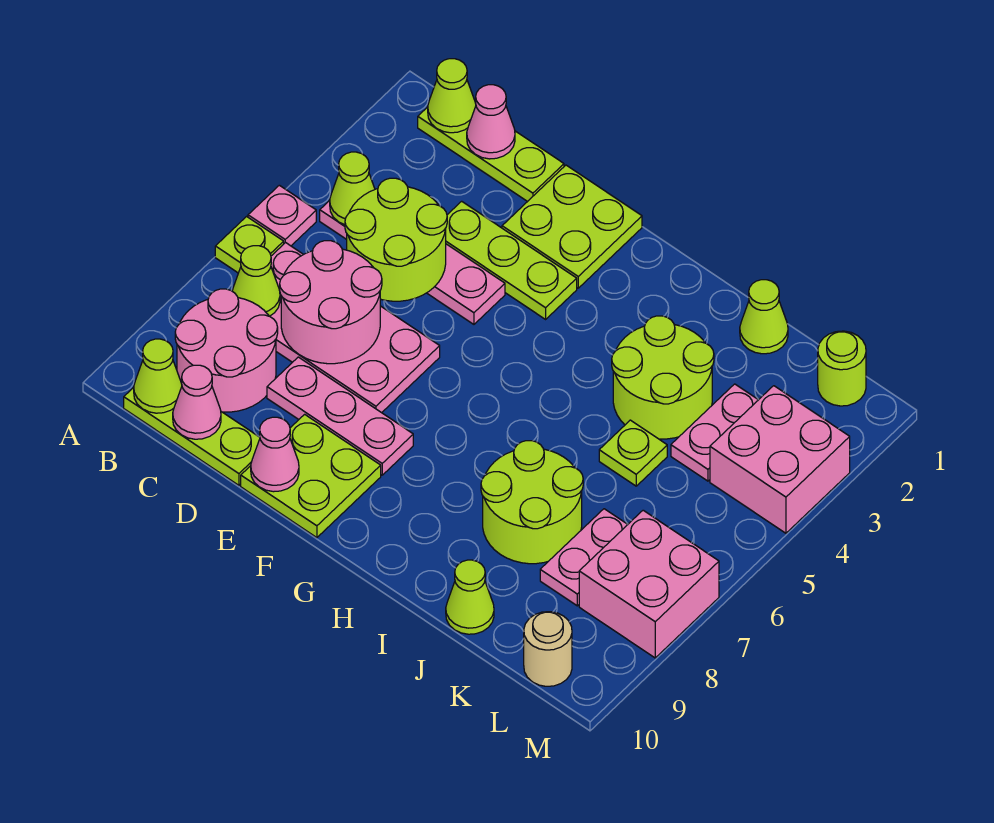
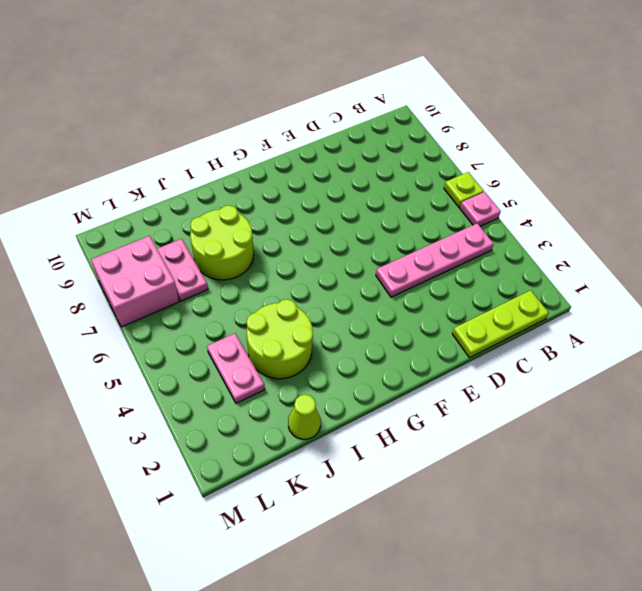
none -> pink 2x4 plate [270,242,440,413]
none -> pink 2x2 round brick [175,289,278,412]
none -> lime 1x3 plate [124,387,260,485]
none -> lime 1x3 plate [446,201,577,319]

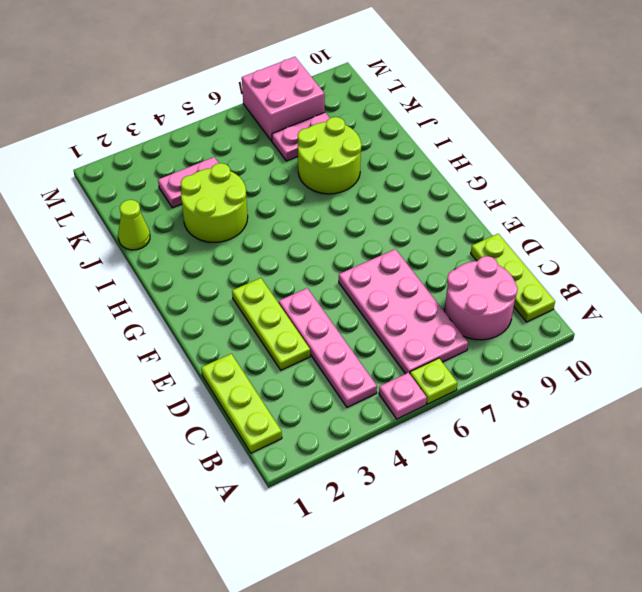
none -> pink 1x3 plate [267,357,413,475]
none -> lime 2x2 plate [502,165,642,288]
none -> lime 2x2 plate [241,414,381,538]
none -> lime 1x1 plate [599,420,667,486]

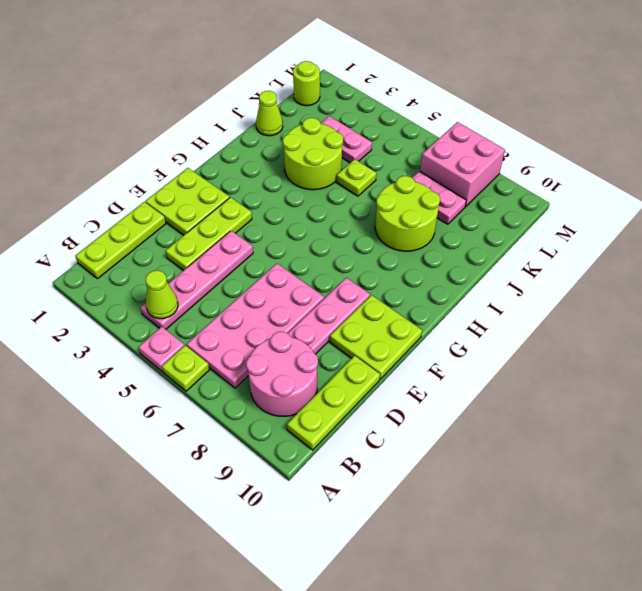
none -> lime 1x1 cone [446,560,494,634]
none -> pink 2x2 brick [710,386,850,533]
none -> tan 1x1 round brick [524,612,572,686]
none -> lime 1x1 cone [428,59,476,133]

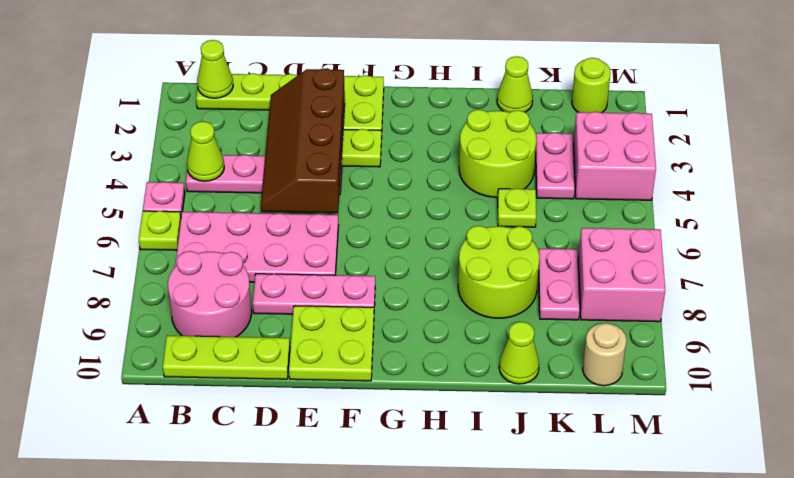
brown 2x4 slope [261,68,345,213] -> lime 2x2 round brick [345,178,447,301]
none -> lime 1x1 cone [232,246,280,316]
none -> lime 1x1 cone [134,339,182,413]
none -> pink 1x1 cone [467,85,515,159]
none -> pink 2x2 round brick [280,241,382,364]

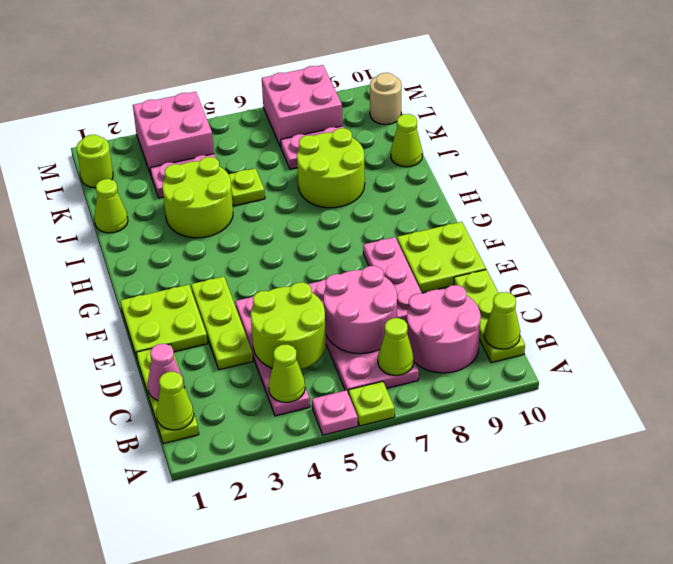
none -> pink 1x1 cone [173,365,221,439]
none -> pink 1x1 cone [251,417,299,492]

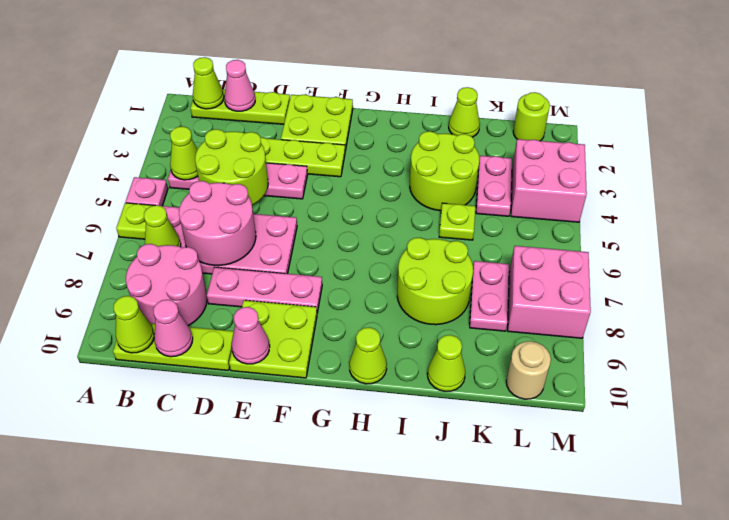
lime 1x1 cone [349,327,387,384] -> none

